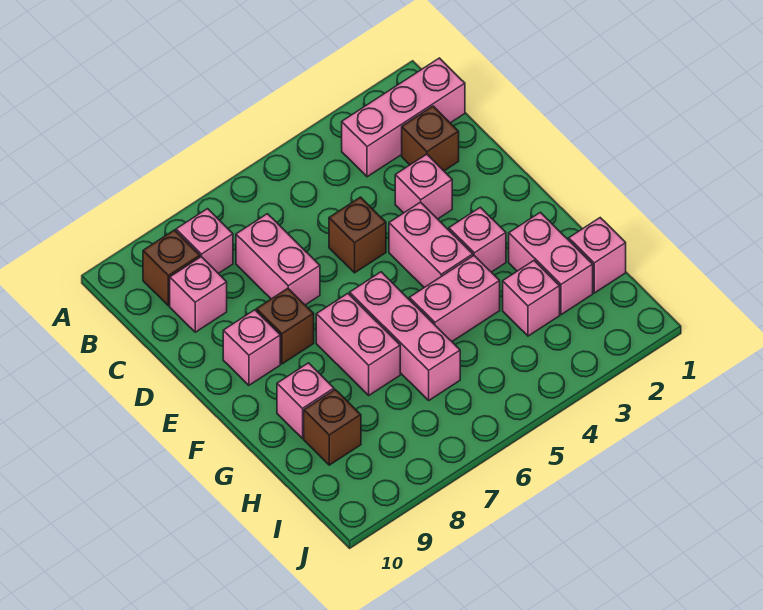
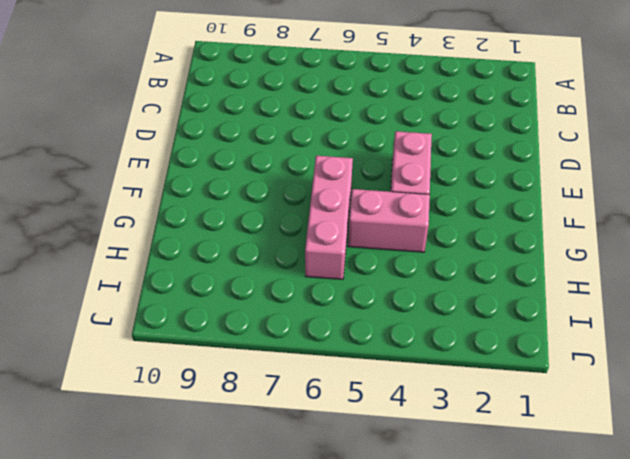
none -> pink 1x3 brick [342,58,465,177]
none -> pink 1x1 brick [176,209,233,273]
none -> brown 1x1 brick [143,230,200,306]

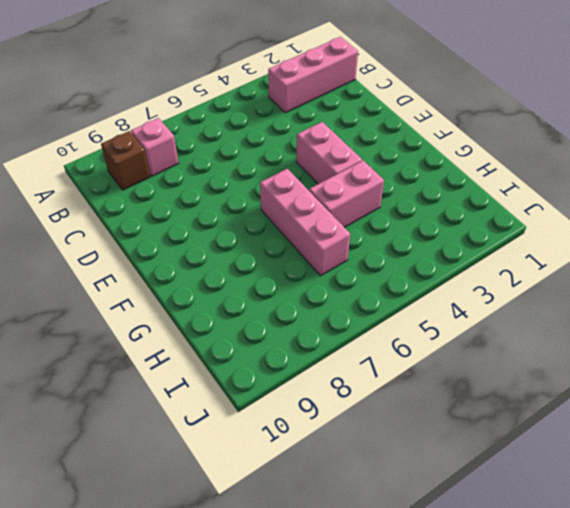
none -> brown 1x1 brick [402,106,459,171]
none -> pink 1x2 brick [236,214,320,305]
none -> pink 1x1 brick [170,257,227,332]

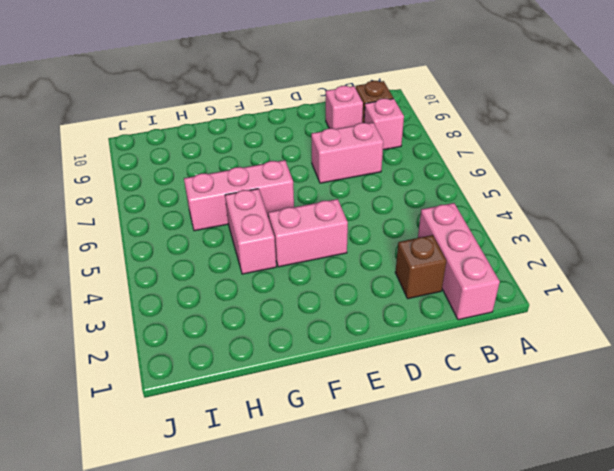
none -> pink 1x1 brick [395,154,452,219]
none -> brown 1x1 brick [329,197,386,273]
none -> brown 1x1 brick [256,288,314,364]

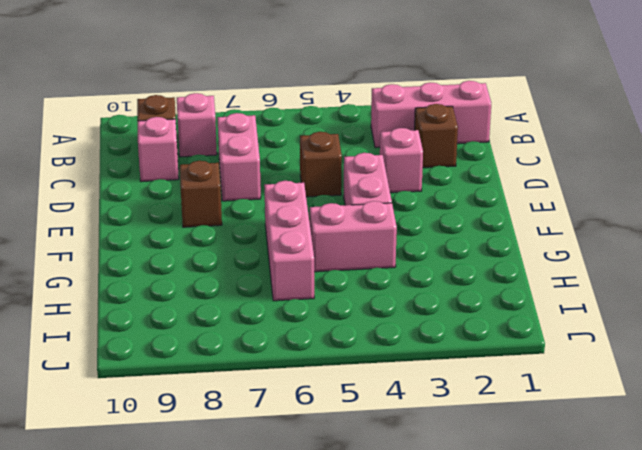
none -> pink 1x1 brick [223,310,280,385]
none -> pink 1x1 brick [449,207,506,272]
none -> pink 1x2 brick [316,294,400,395]

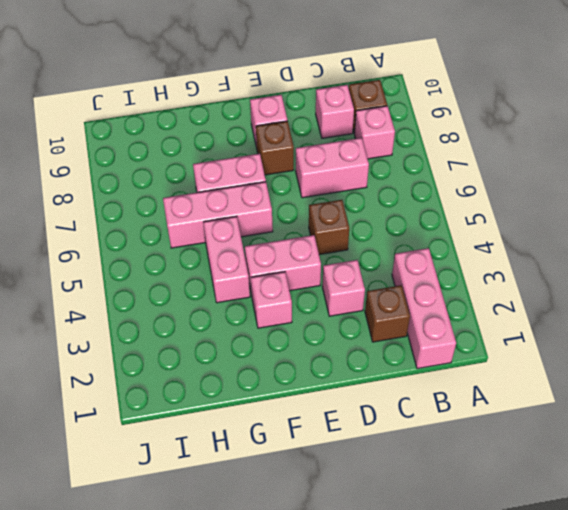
none -> pink 1x2 brick [509,212,593,315]
none -> pink 1x1 brick [277,363,334,438]
none -> pink 1x1 brick [569,218,626,293]

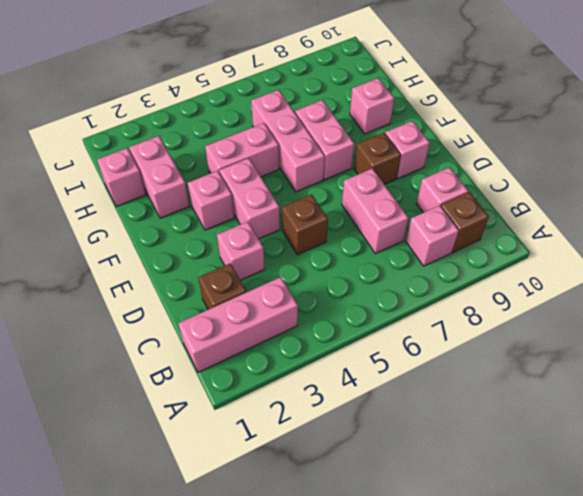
none -> pink 1x1 brick [503,261,560,336]
none -> brown 1x1 brick [304,390,361,465]

